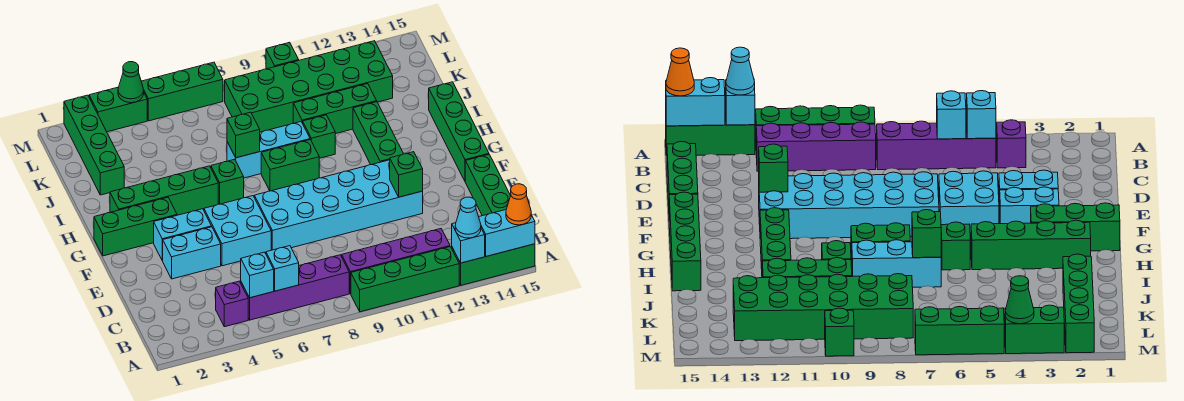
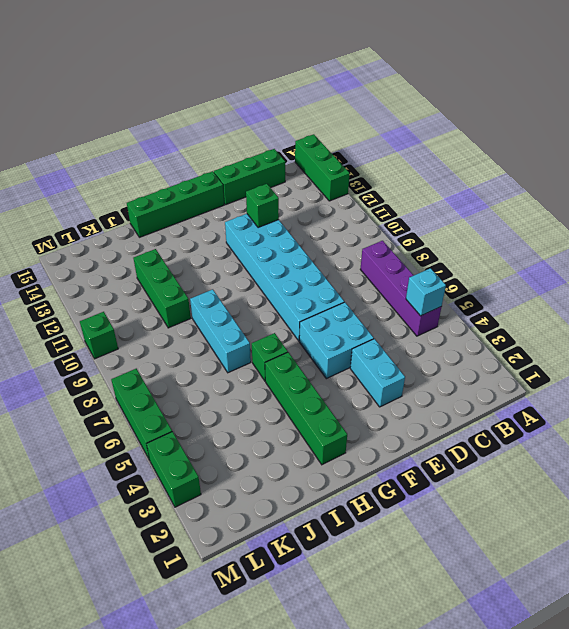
none -> green 1x4 brick [351,247,459,312]
none -> purple 1x1 brick [216,281,248,327]
none -> purple 1x4 brick [342,229,450,294]
none -> cyan 1x2 brick [154,209,212,261]

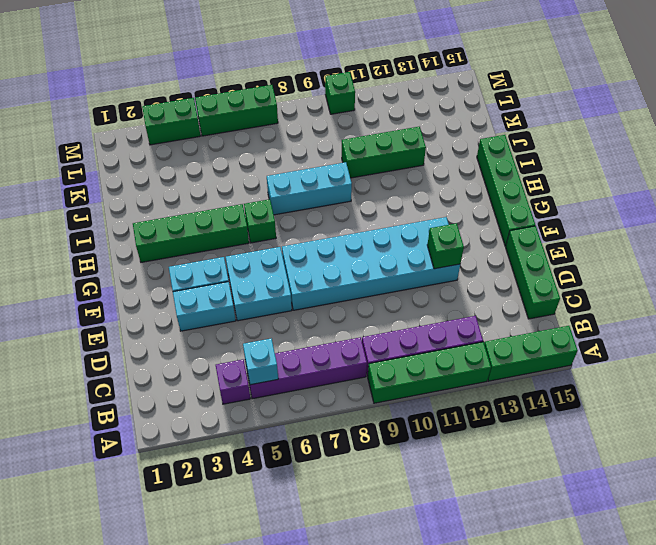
none -> green 1x3 brick [94,197,177,256]
none -> green 1x3 brick [353,102,403,165]
none -> green 1x2 brick [261,140,319,191]
none -> green 1x1 brick [303,115,335,158]

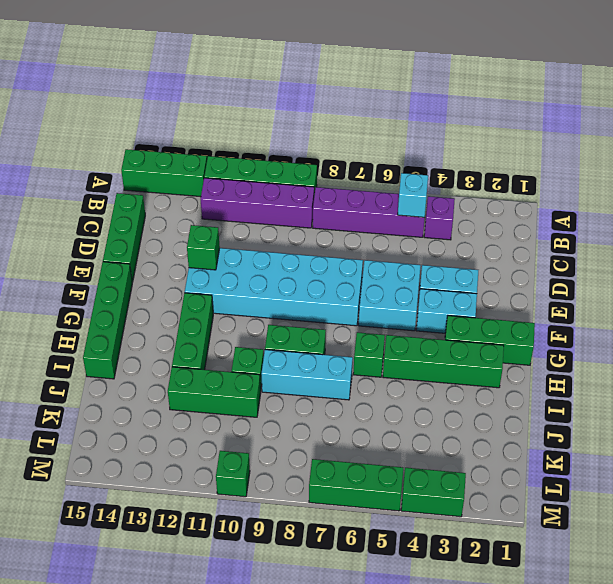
none -> green 1x4 brick [64,95,124,195]
none -> green 2x6 brick [225,41,393,132]
none -> cyan 1x1 brick [452,223,485,263]
none -> cyan 1x2 brick [479,210,535,256]

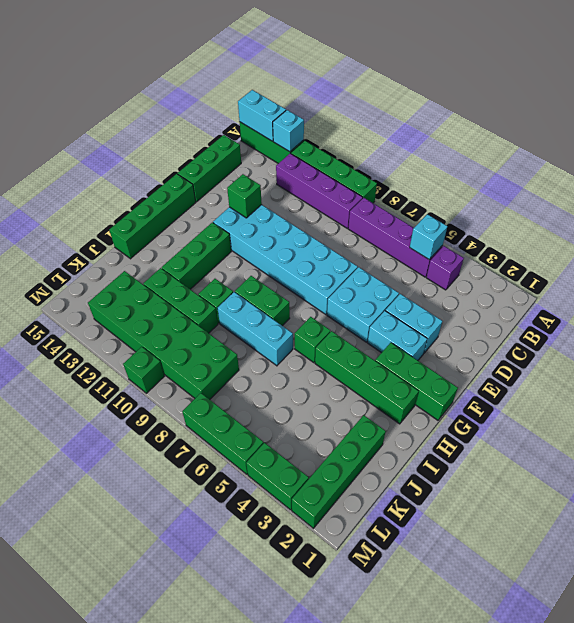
none -> cyan 1x1 brick [266,246,299,291]
none -> green 1x1 brick [227,112,260,158]
none -> green 1x1 cone [118,62,144,103]
none -> cyan 1x1 cone [455,197,481,238]

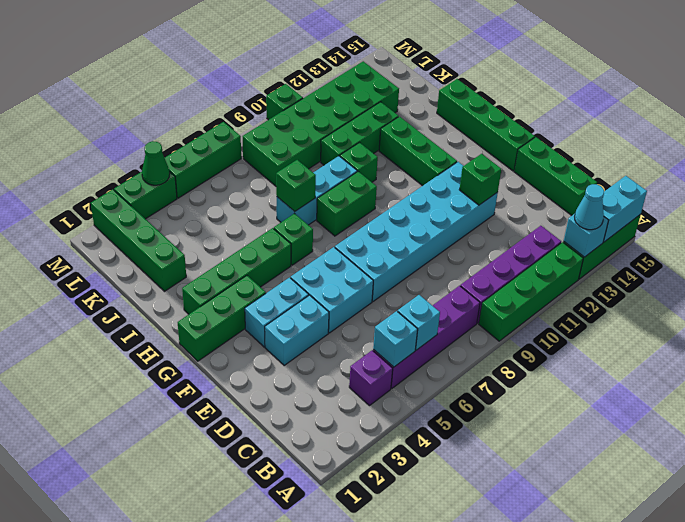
none -> orange 1x1 cone [506,184,531,225]

